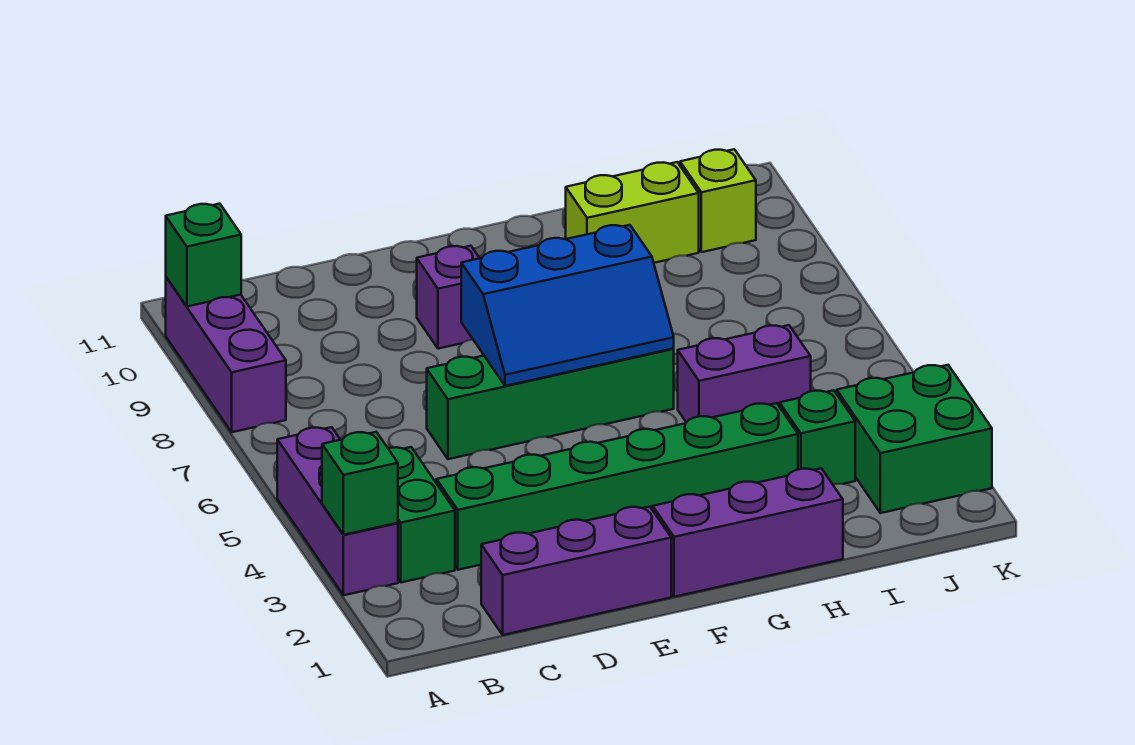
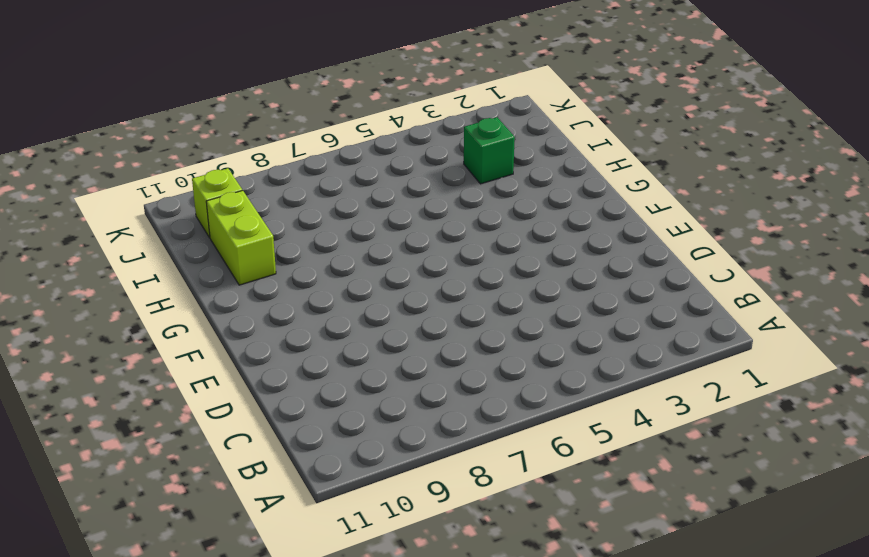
none -> purple 1x3 brick [277,427,398,595]
none -> purple 1x3 brick [166,277,286,432]
none -> green 1x2 brick [388,447,455,582]

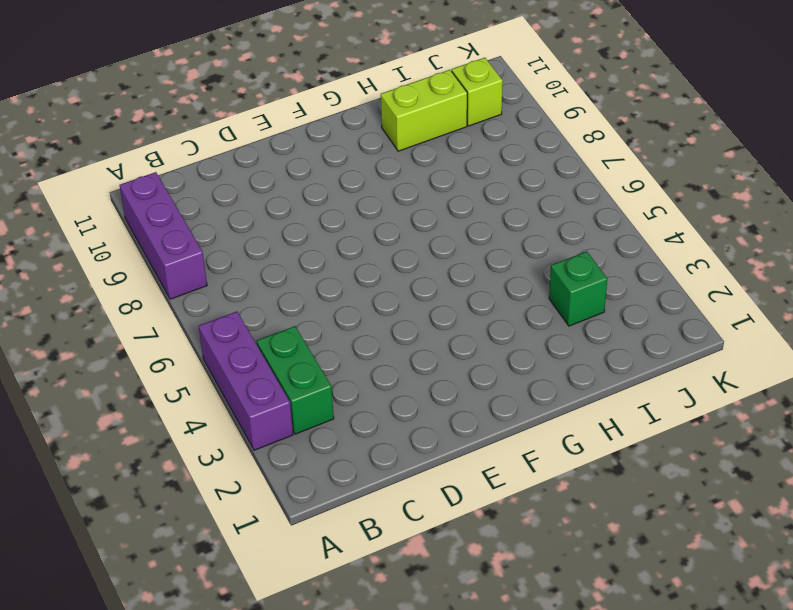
none -> purple 1x3 brick [481,507,671,635]
none -> green 1x6 brick [436,403,798,570]
none -> green 1x4 brick [427,349,674,459]

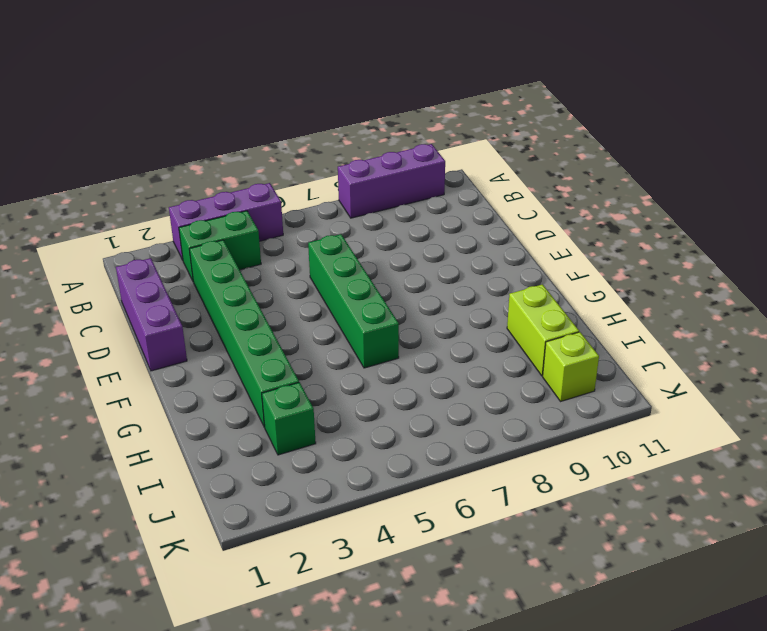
none -> purple 1x1 brick [417,246,479,349]
none -> purple 1x3 brick [653,468,843,597]
none -> purple 1x2 brick [678,325,811,422]

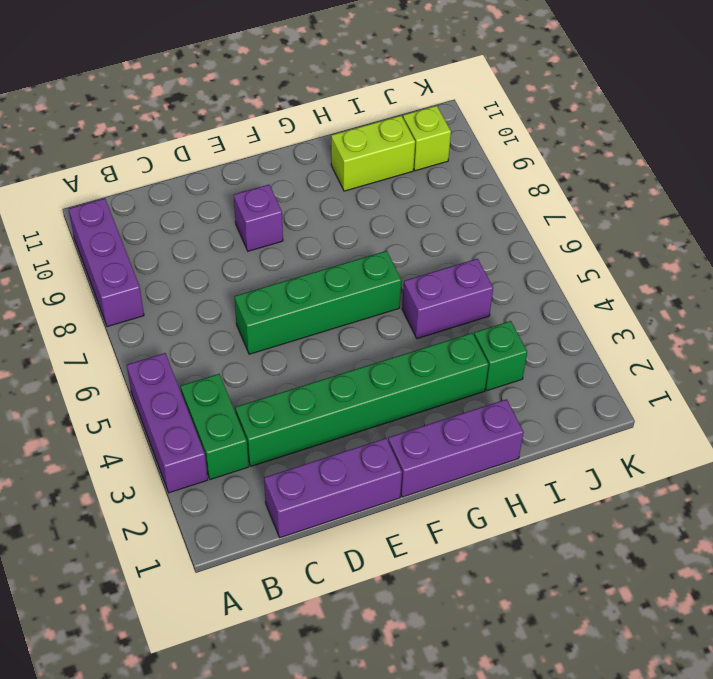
none -> green 2x2 brick [836,365,992,513]
none -> green 1x1 brick [322,432,398,535]
none -> green 1x1 brick [166,204,241,306]

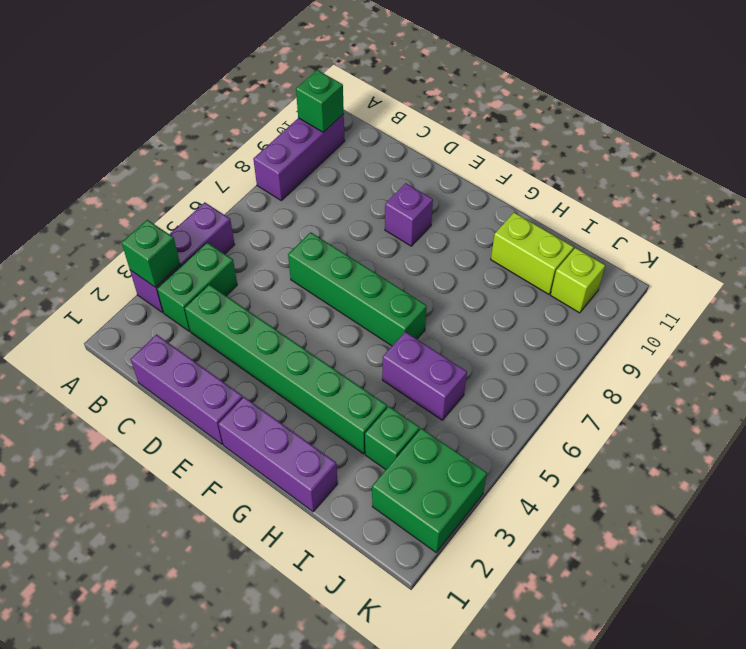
none -> blue 2x3 slope [461,225,674,386]

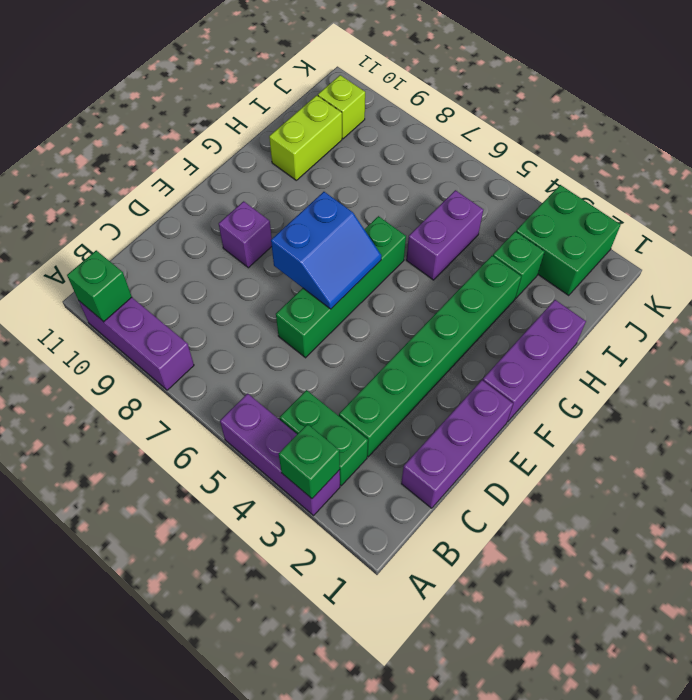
blue 2x2 slope [271,192,381,309] -> blue 2x3 slope [461,225,674,386]

